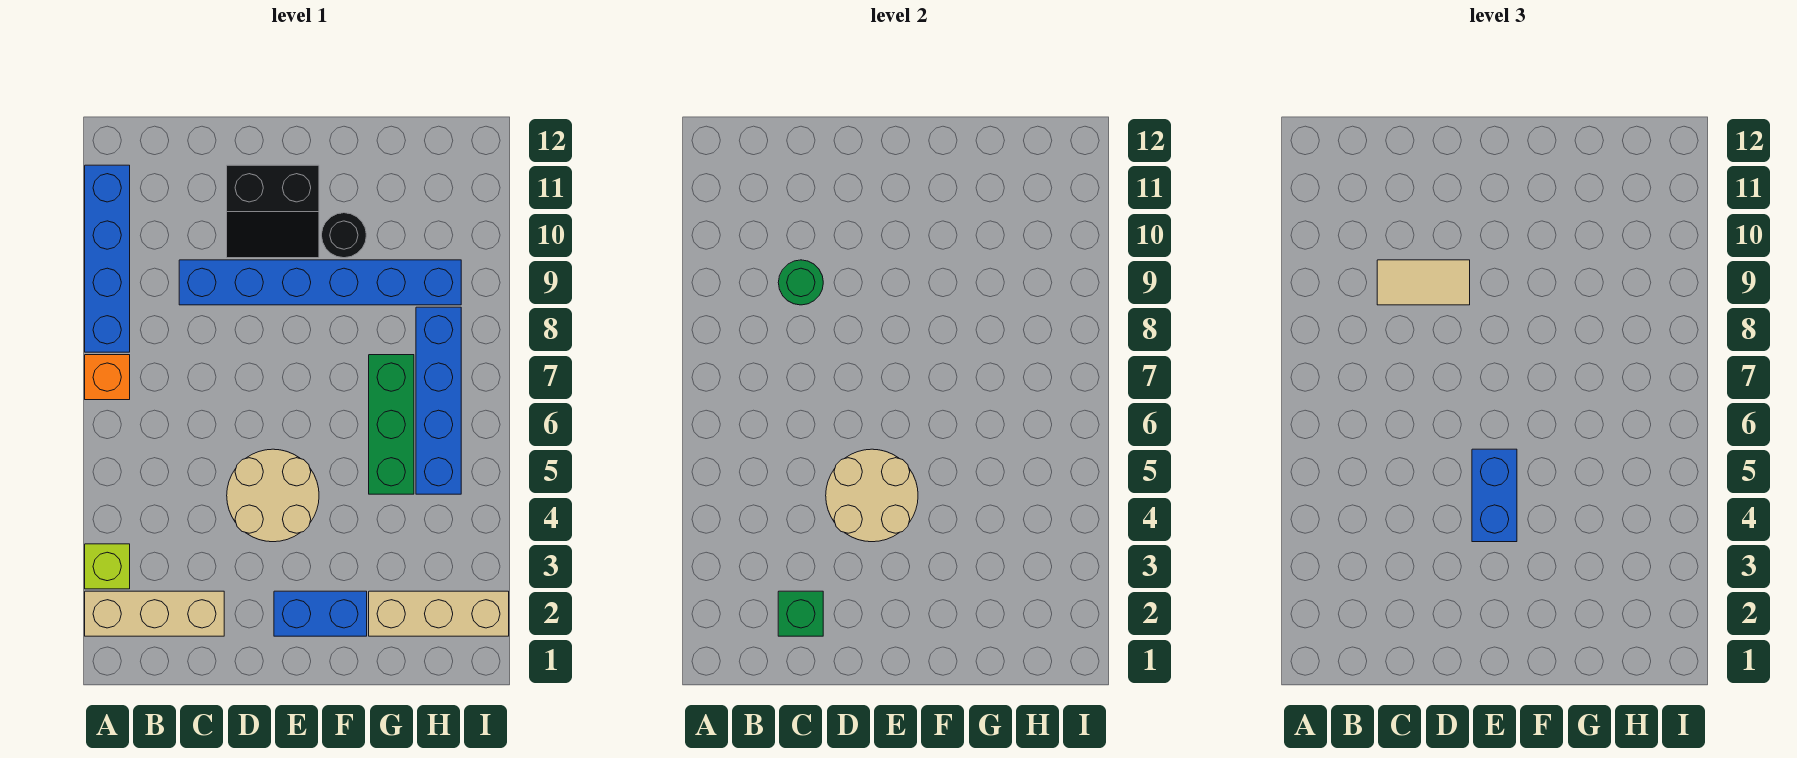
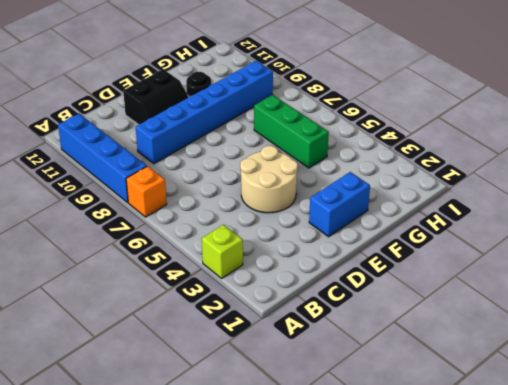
none -> tan 1x3 brick [85,591,224,636]
none -> tan 1x3 brick [369,591,509,636]
none -> blue 1x4 brick [416,307,461,494]

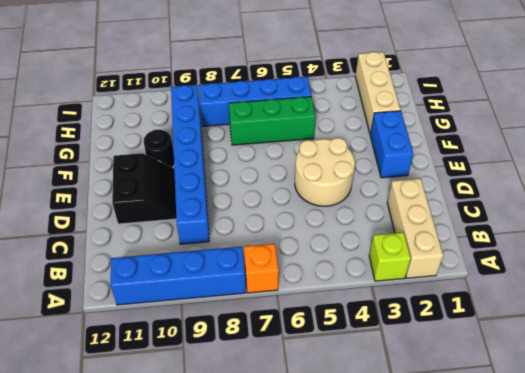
none -> green 1x1 brick [778,591,823,636]
none -> green 1x1 round brick [778,260,823,305]
none -> tan 2x2 round brick [826,449,918,542]

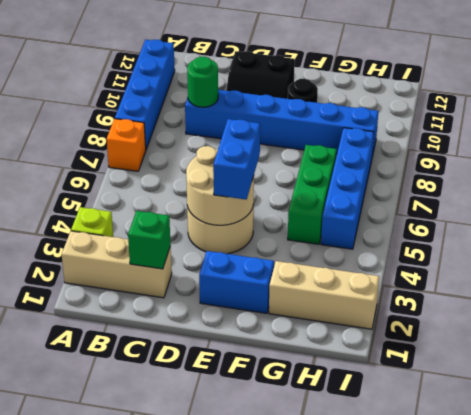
none -> tan 1x2 tile [1377,260,1470,305]

